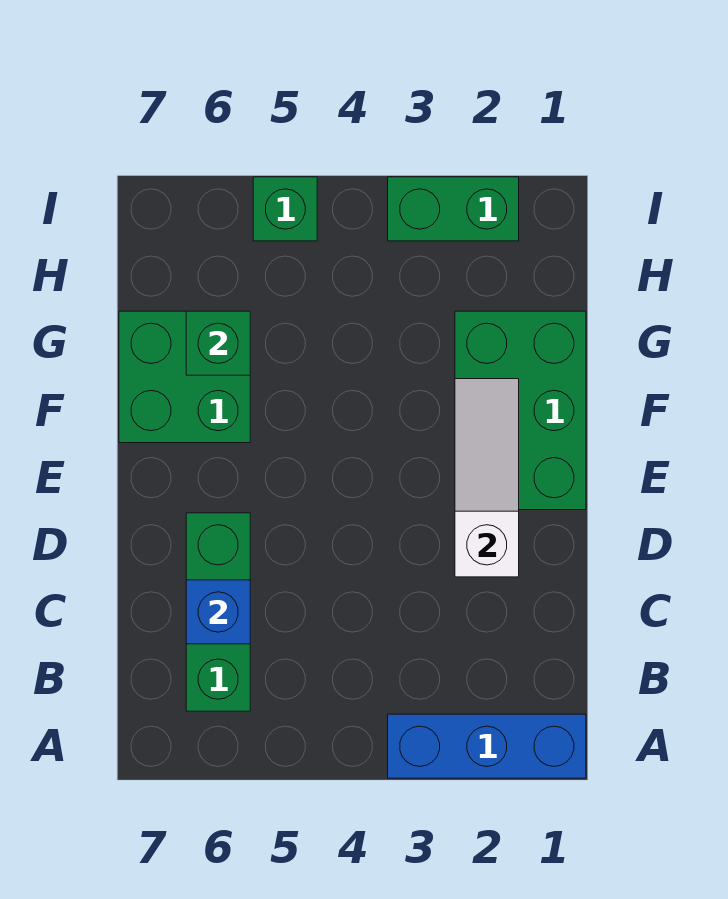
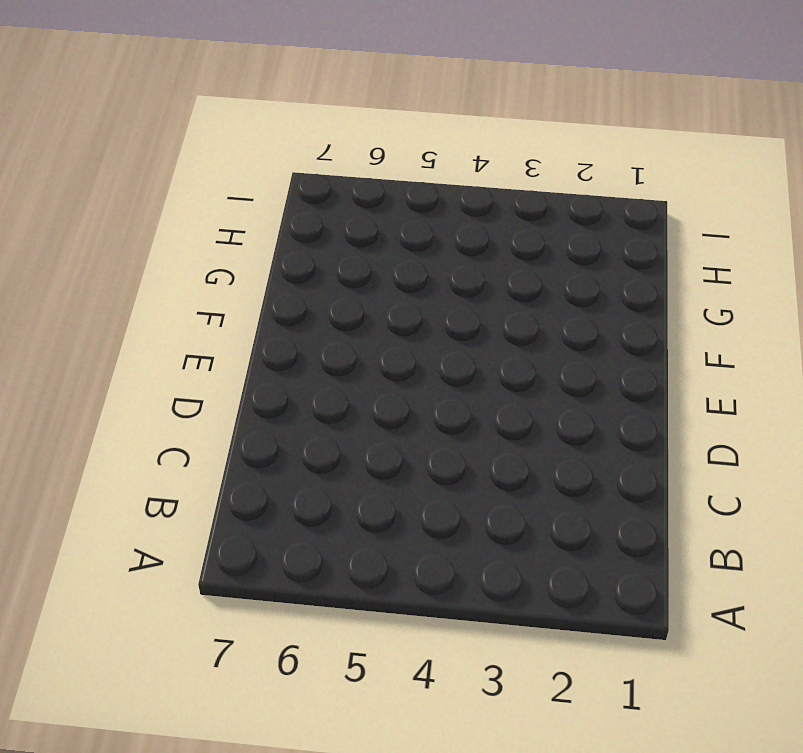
none -> blue 1x3 brick [388,714,586,778]
none -> green 1x3 brick [186,513,250,711]

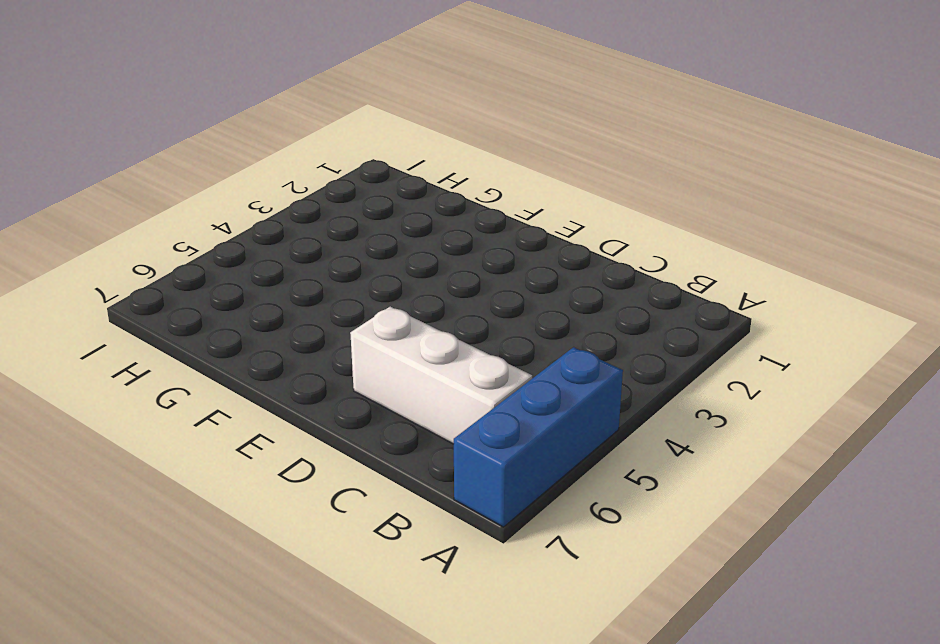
blue 1x3 brick [454,347,623,527] -> blue 1x3 brick moved to [388,714,586,778]
white 1x3 brick [350,307,532,444] -> green 1x3 brick [186,513,250,711]
none -> green 2x3 brick [455,311,586,510]
none -> green 2x2 brick [119,311,250,443]

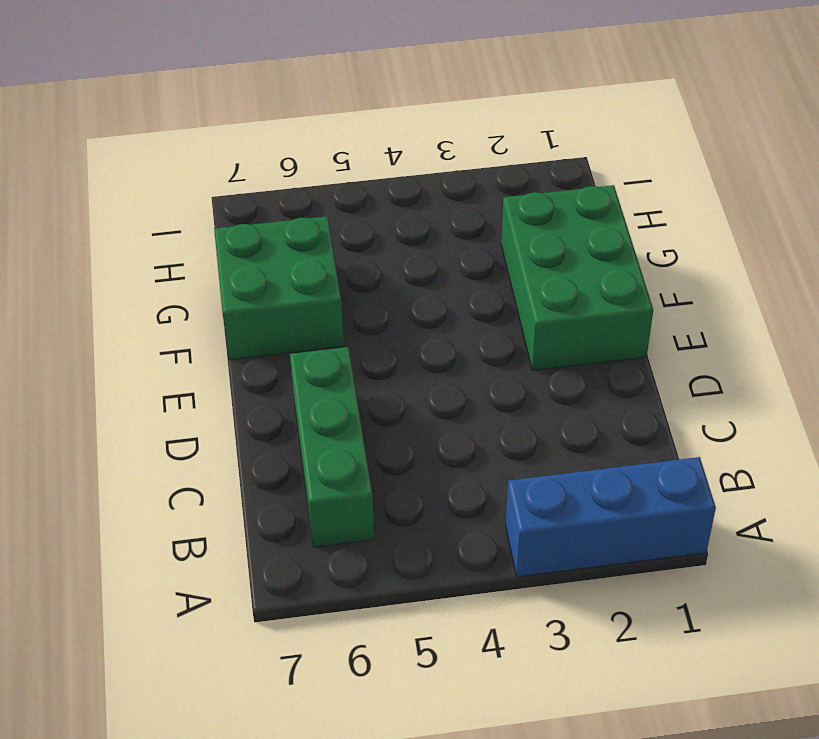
none -> green 1x2 brick [388,177,519,241]
none -> green 1x1 brick [253,177,317,241]

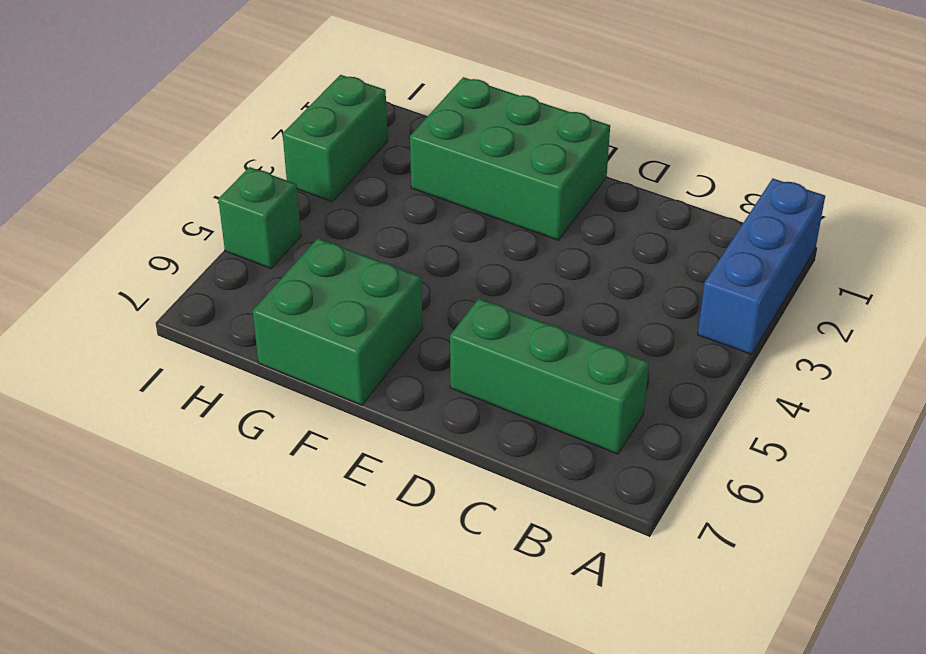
none -> blue 1x1 brick [186,580,250,644]
none -> white 1x3 slope [455,379,519,577]

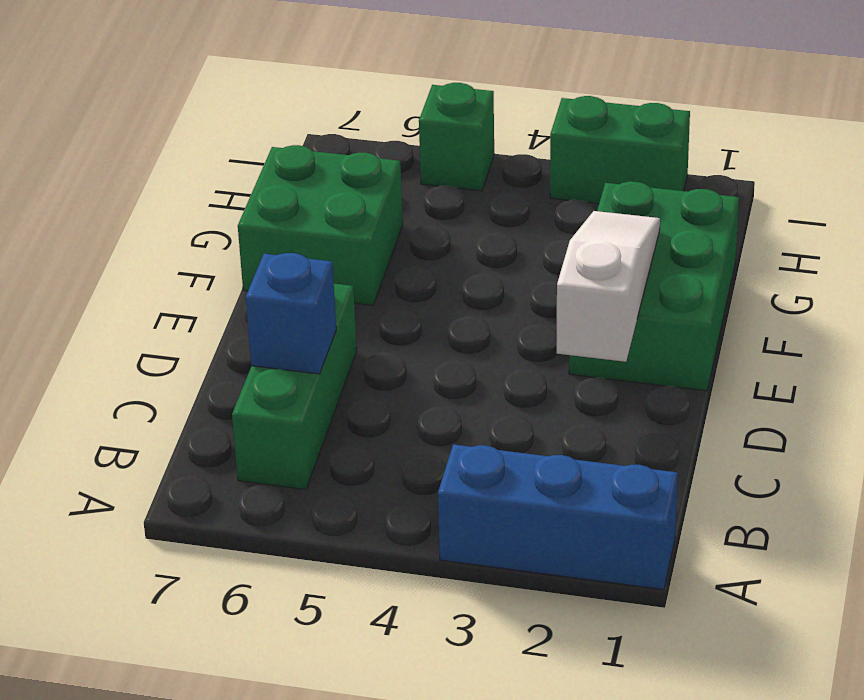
none -> green 1x1 brick [186,311,250,375]

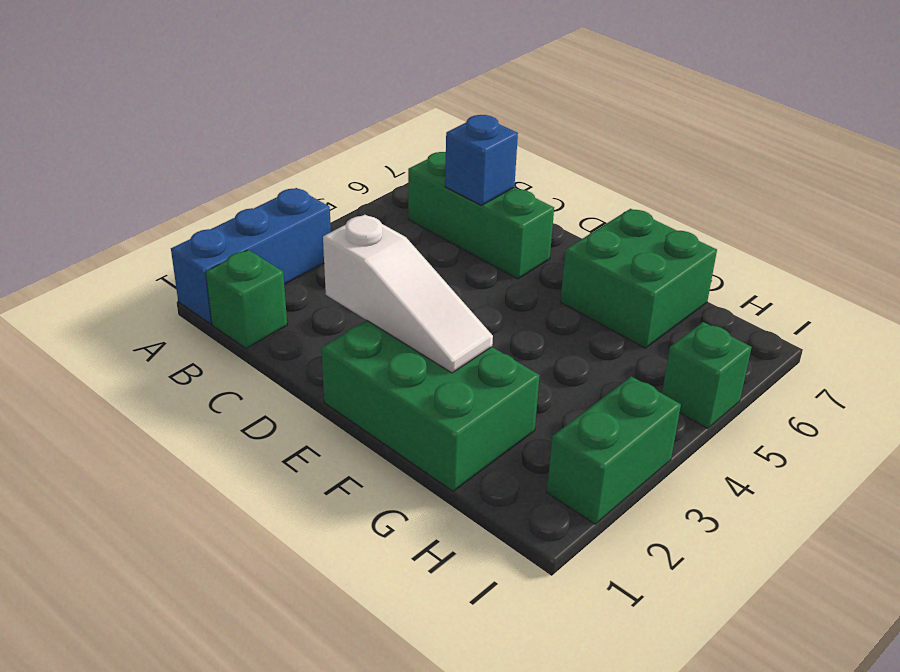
green 1x1 brick [206,250,287,348] -> green 1x1 brick moved to [186,311,250,375]

